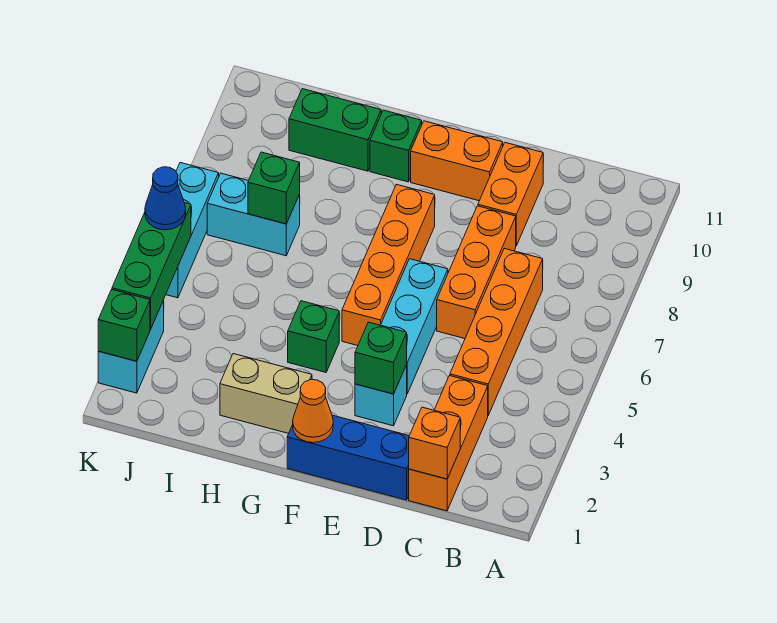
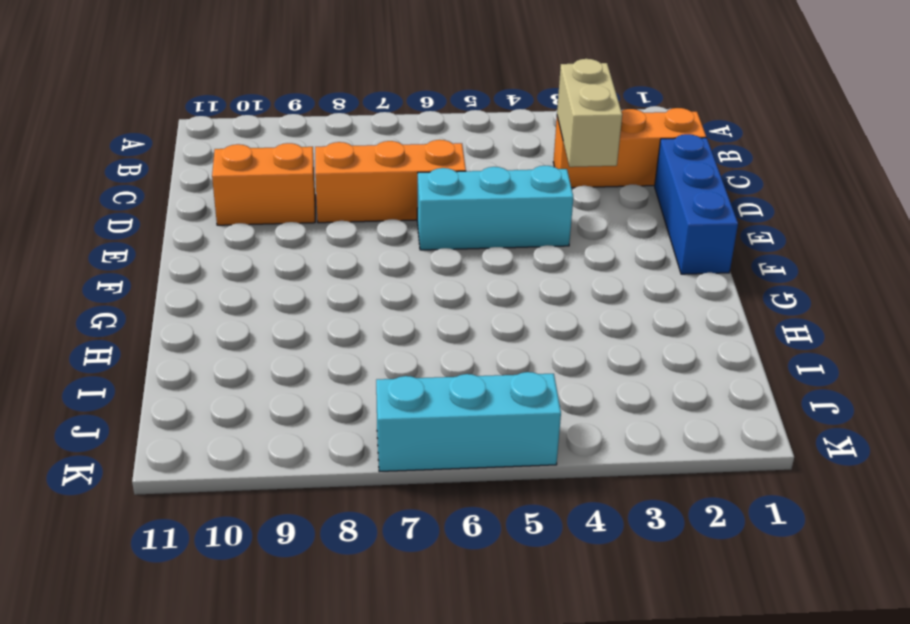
tan 1x2 brick [557,59,622,167] -> tan 1x2 brick moved to [220,354,312,433]
none -> orange 1x4 brick [450,248,543,415]
none -> cyan 1x1 brick [355,365,407,426]
none -> orange 1x2 brick [411,121,503,201]

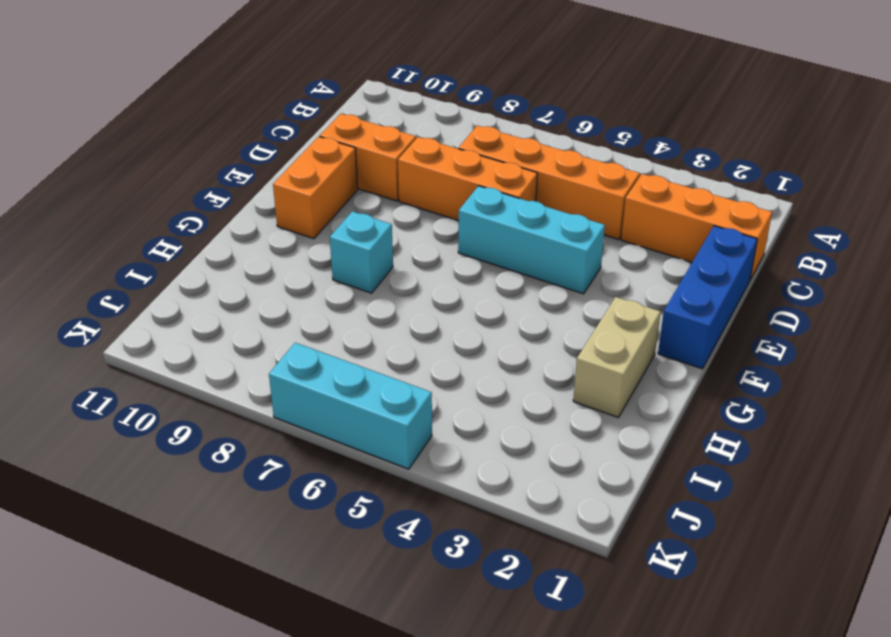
cyan 1x1 brick [330,211,393,293] -> cyan 1x1 brick moved to [355,365,407,426]
none -> orange 1x4 brick [342,184,435,346]
none -> green 1x1 brick [288,301,339,372]
none -> green 1x1 brick [370,110,422,182]

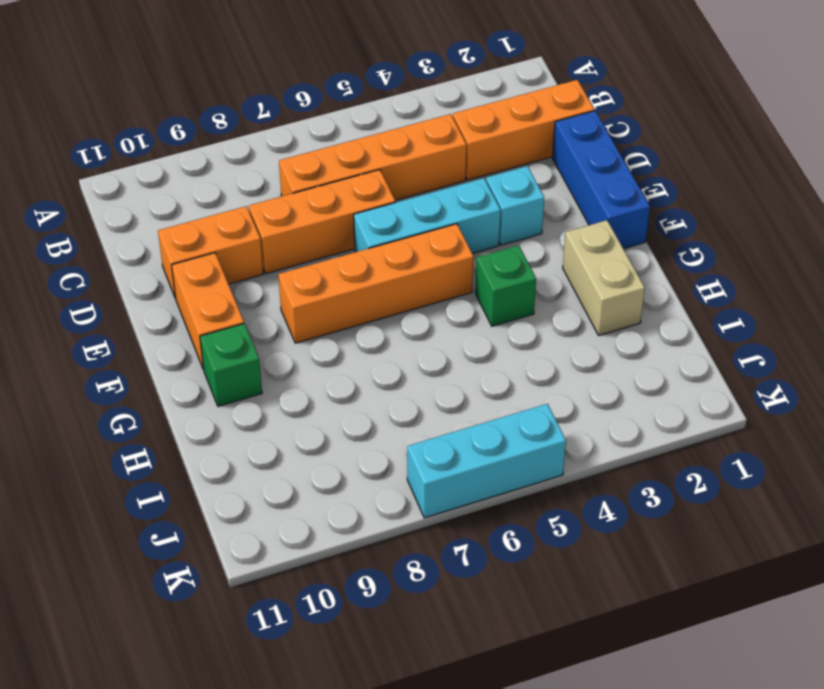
none -> green 1x2 brick [289,89,381,171]
none -> cyan 1x2 brick [207,173,300,256]
none -> cyan 1x2 brick [98,300,164,393]

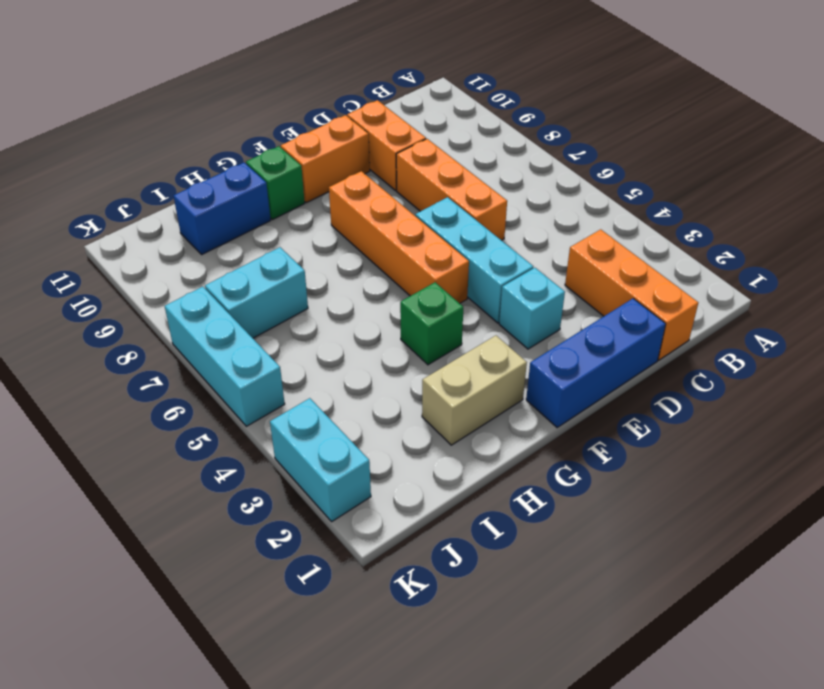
blue 1x2 brick [173,163,271,254] -> green 1x2 brick [289,89,381,171]
none -> orange 1x4 brick [450,248,543,415]
none -> orange 1x1 brick [409,407,460,479]
none -> green 1x1 brick [355,322,407,394]

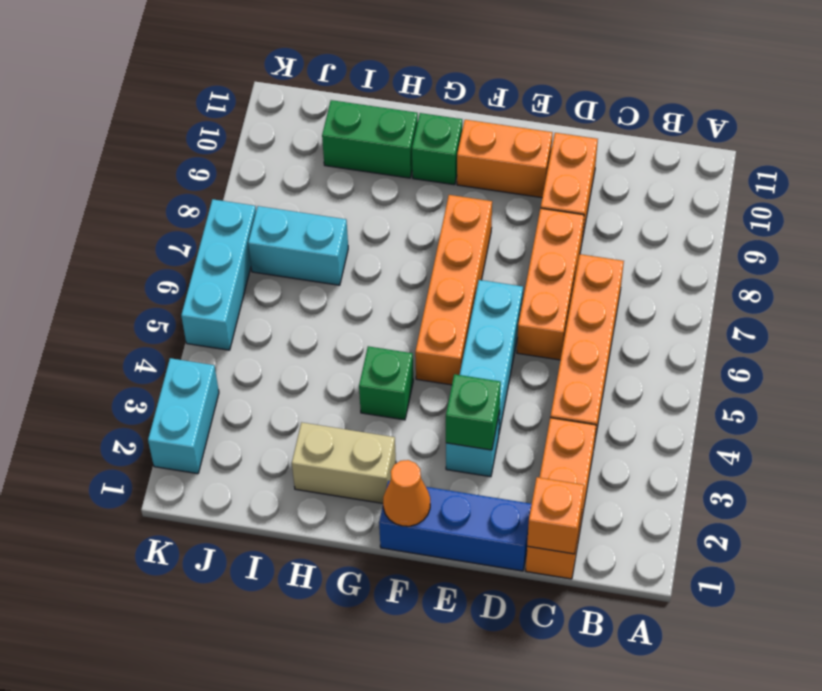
none -> green 1x1 brick [248,152,300,224]
none -> green 1x1 brick [98,290,150,361]
none -> green 1x3 brick [112,203,191,329]

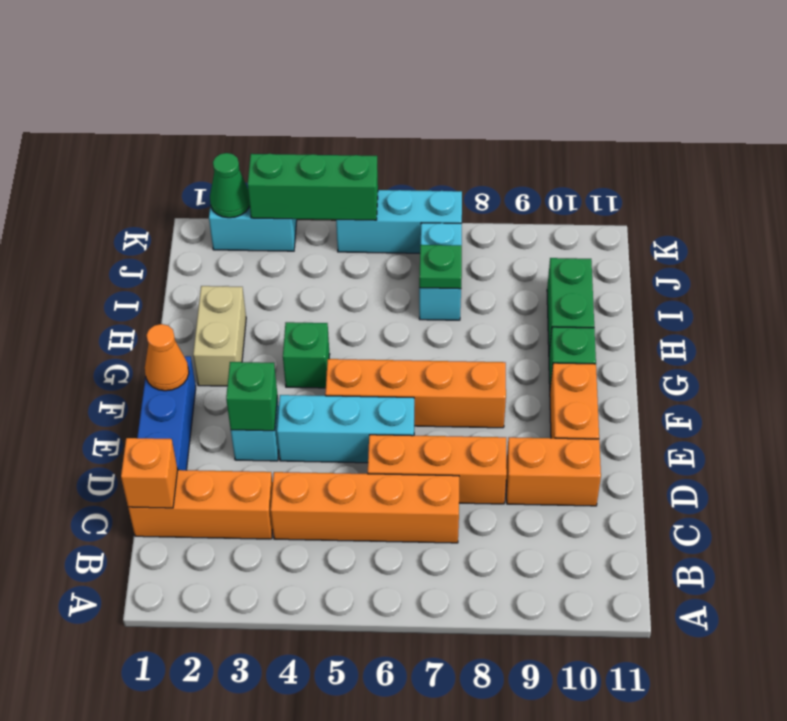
green 1x1 plate [419,245,462,289] -> green 1x1 brick [248,152,300,224]
green 1x1 cone [210,153,250,218] -> green 1x1 brick [98,290,150,361]
none -> blue 1x1 cone [145,167,186,230]

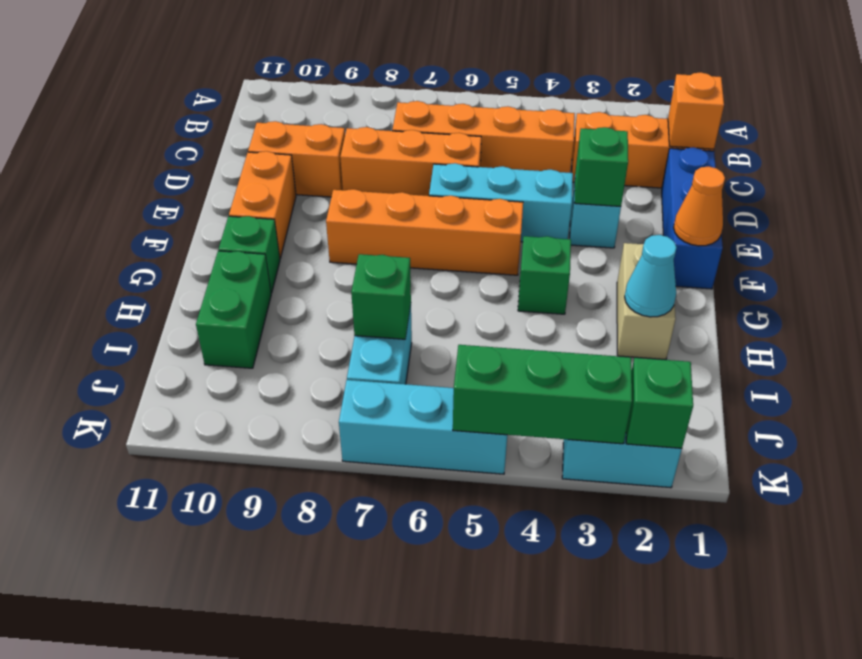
cyan 1x1 cone [625,235,677,317] -> none
none -> blue 1x1 cone [145,167,186,230]

